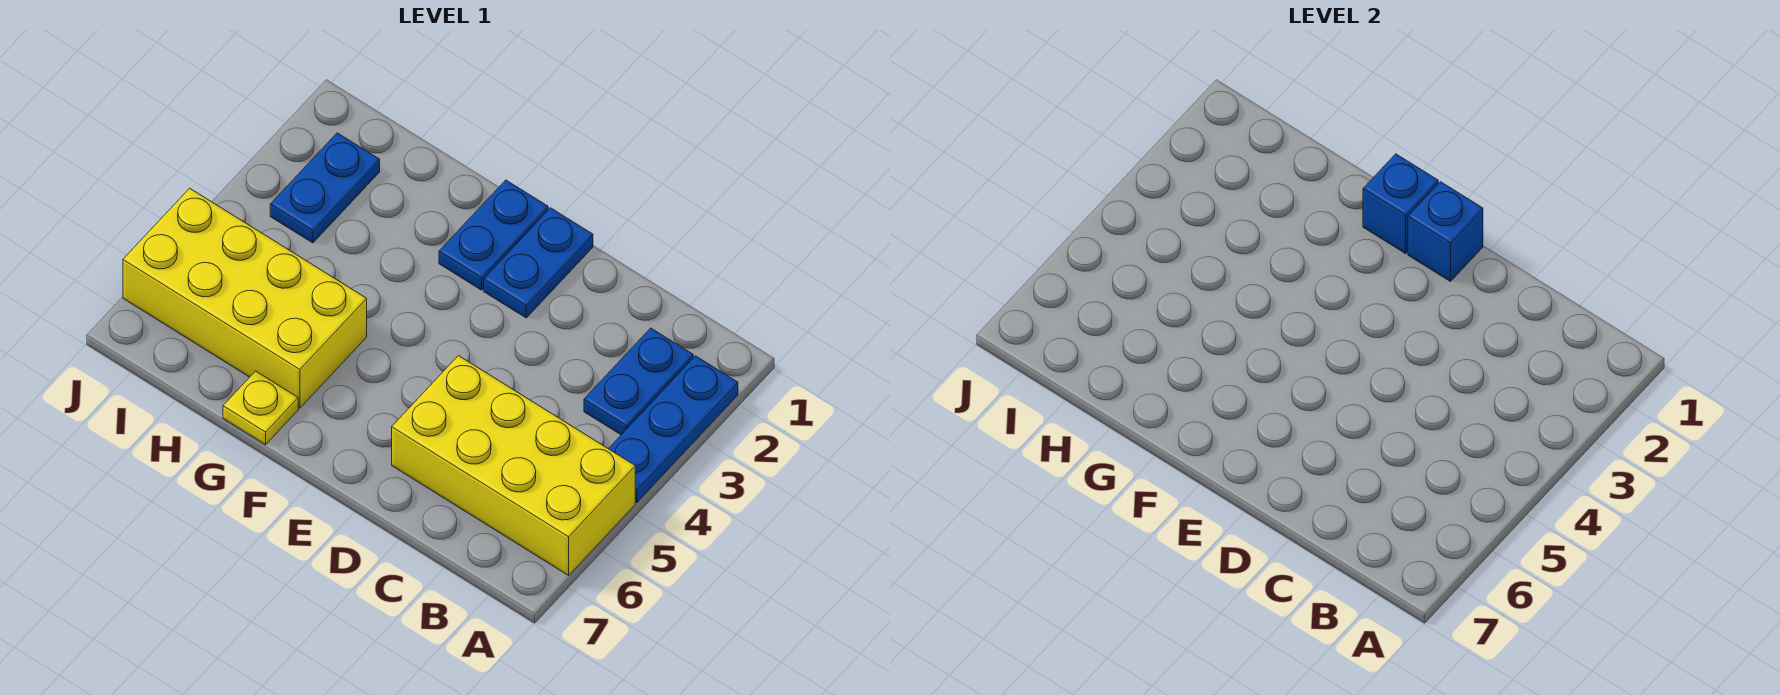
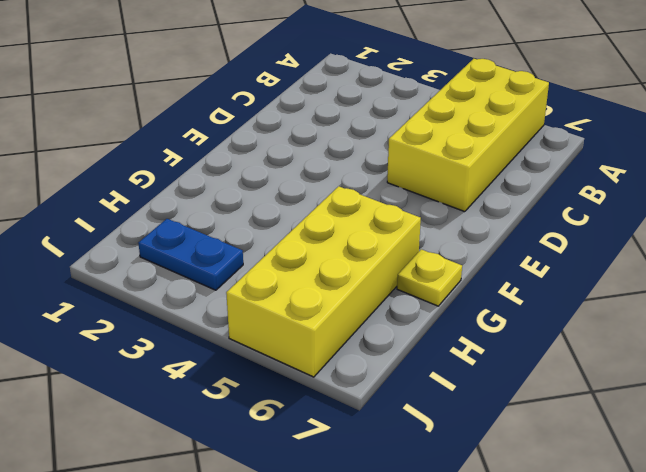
none -> blue 1x3 plate [609,356,738,502]
none -> blue 1x2 plate [584,328,693,435]

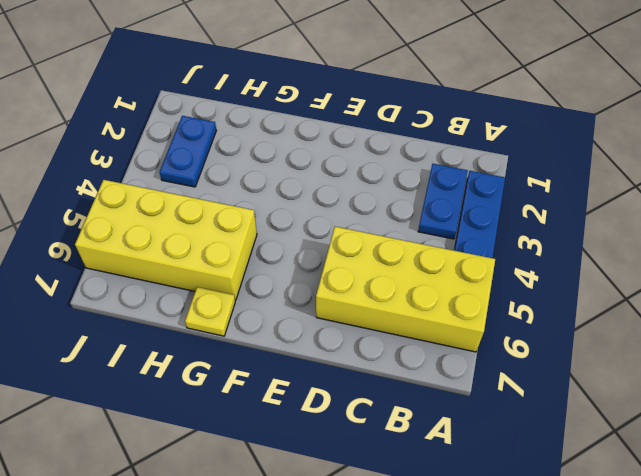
none -> blue 1x2 plate [484,208,593,318]
none -> blue 1x2 plate [439,180,548,290]

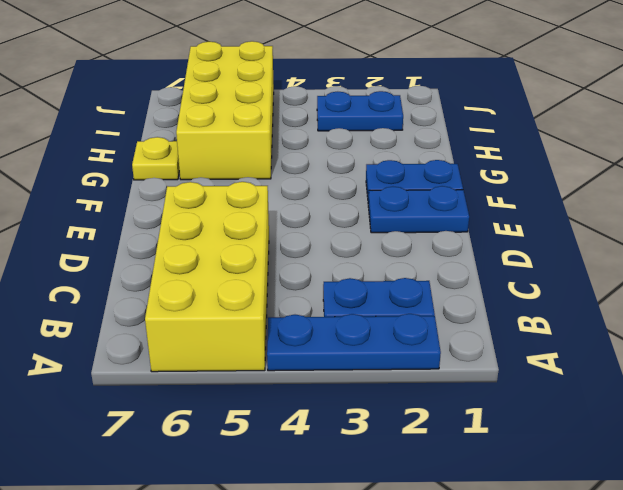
none -> blue 1x1 brick [1408,182,1483,281]
none -> blue 1x1 brick [1363,154,1438,253]

